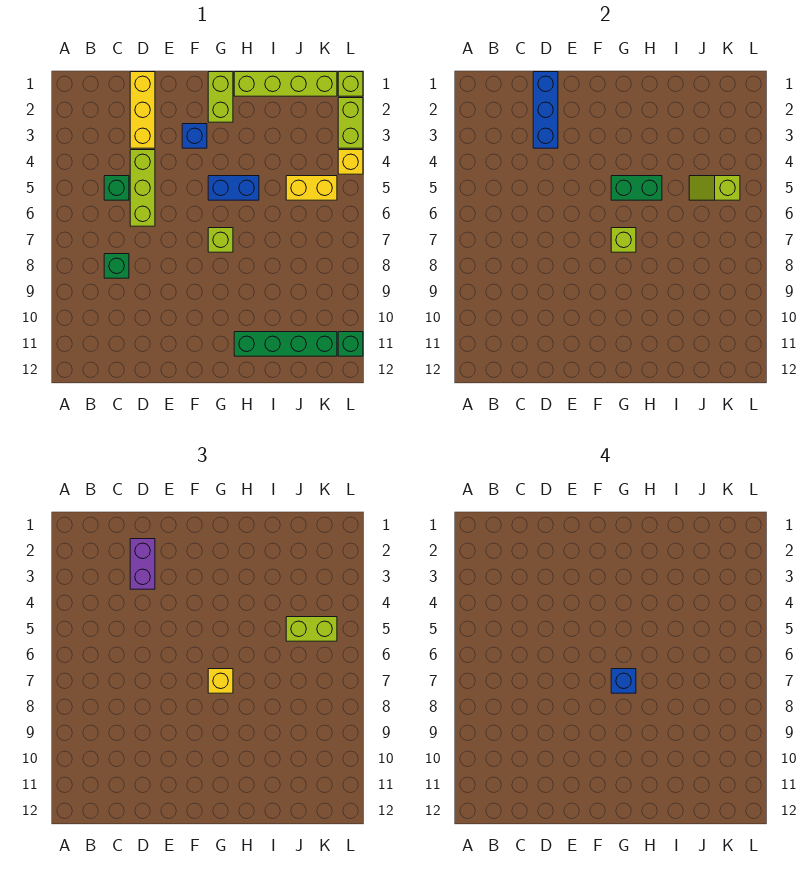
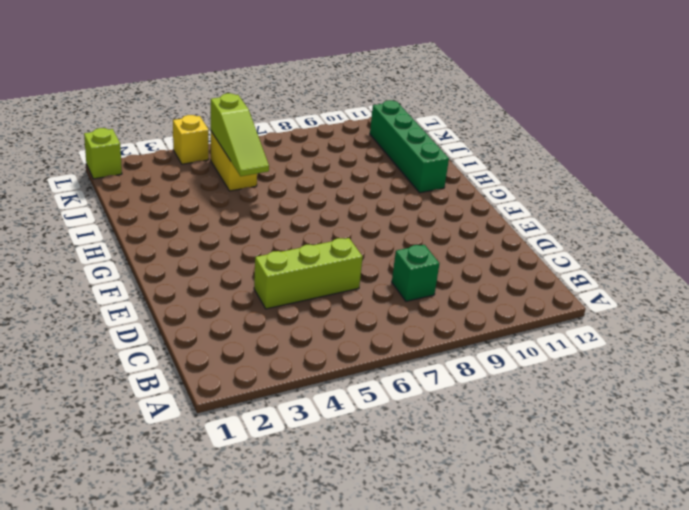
lime 1x3 slope [211,93,269,176] -> lime 1x2 slope [689,176,740,200]
none -> green 1x1 brick [104,176,129,200]
none -> yellow 1x3 brick [130,72,155,148]
none -> blue 1x1 brick [182,124,207,148]

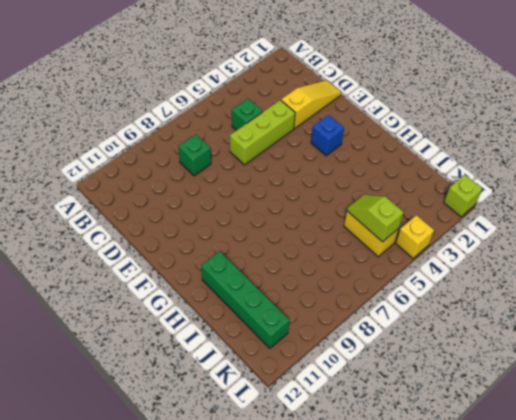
yellow 1x3 slope [281,80,341,129] -> yellow 1x3 brick [130,72,155,148]
none -> lime 1x2 brick [208,72,233,122]
none -> blue 1x2 brick [208,176,259,200]
none -> lime 1x1 brick [208,228,233,252]

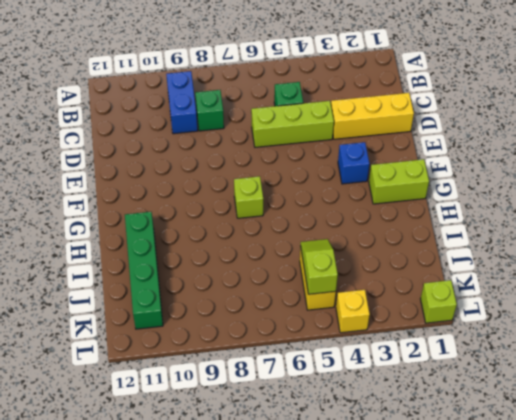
blue 1x2 brick [166,71,198,134] -> blue 1x2 brick moved to [208,176,259,200]
none -> lime 1x4 brick [234,72,337,96]
none -> lime 1x2 brick [338,98,363,148]
none -> green 1x1 brick [338,332,363,356]

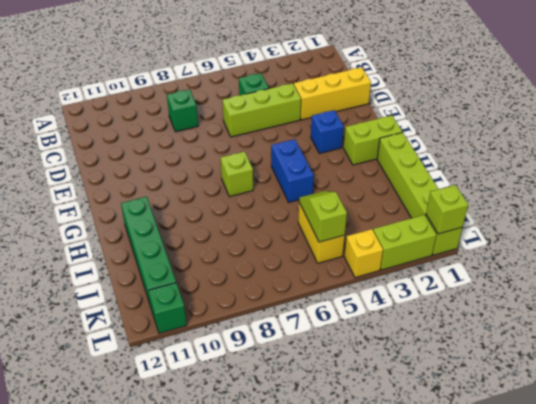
lime 1x1 brick [426,185,468,234] -> lime 1x1 brick moved to [611,228,636,252]
none -> blue 1x3 brick [533,72,558,148]
none -> green 1x2 brick [611,176,662,200]
none -> purple 1x2 brick [130,539,155,589]

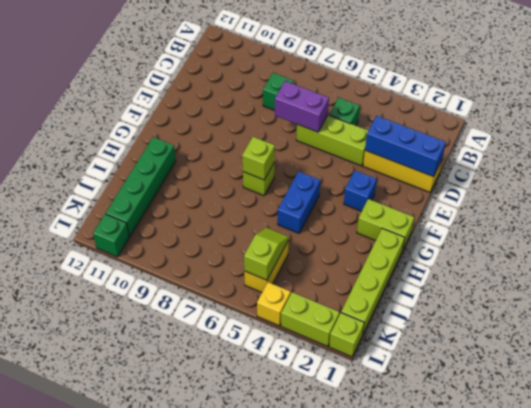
purple 1x2 brick [275,81,329,132] -> purple 1x2 brick moved to [130,539,155,589]
none -> green 1x2 brick [611,176,662,200]
none -> yellow 1x1 brick [208,669,233,693]
none -> lime 1x2 brick [286,617,337,641]

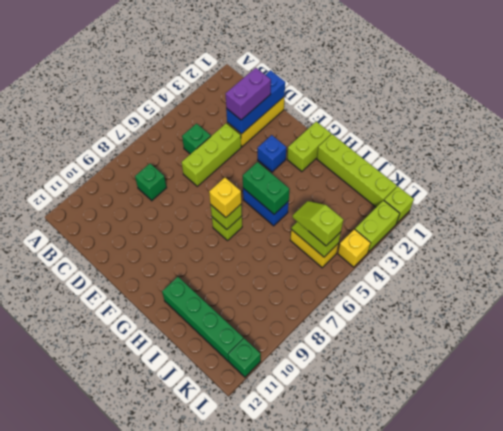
lime 1x2 slope [292,201,343,246] -> lime 1x2 brick [286,617,337,641]
none -> blue 1x1 brick [611,669,636,693]

